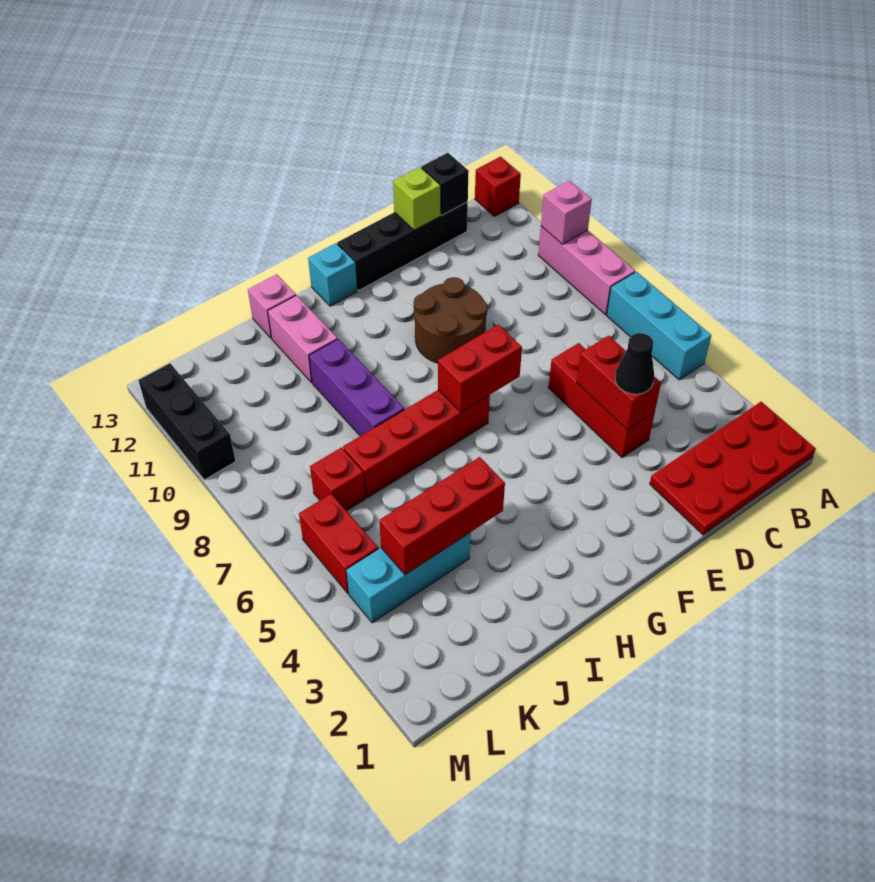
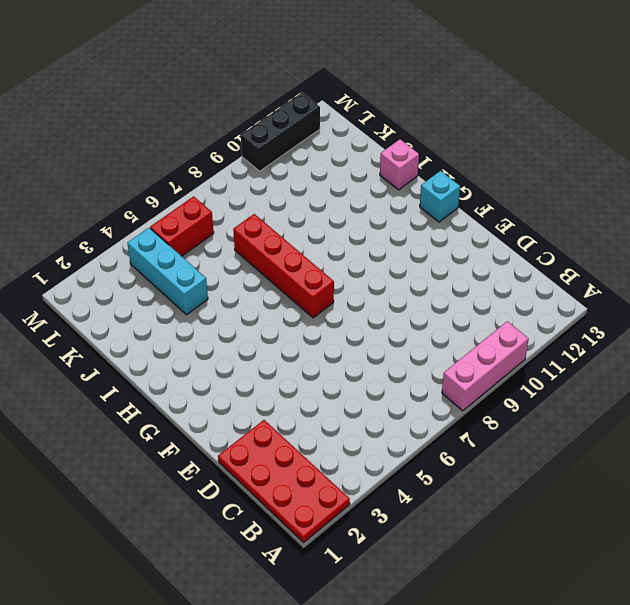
none -> cyan 1x3 brick [607,272,711,380]
none -> red 1x1 brick [475,157,521,216]
none -> black 1x4 brick [337,202,468,290]

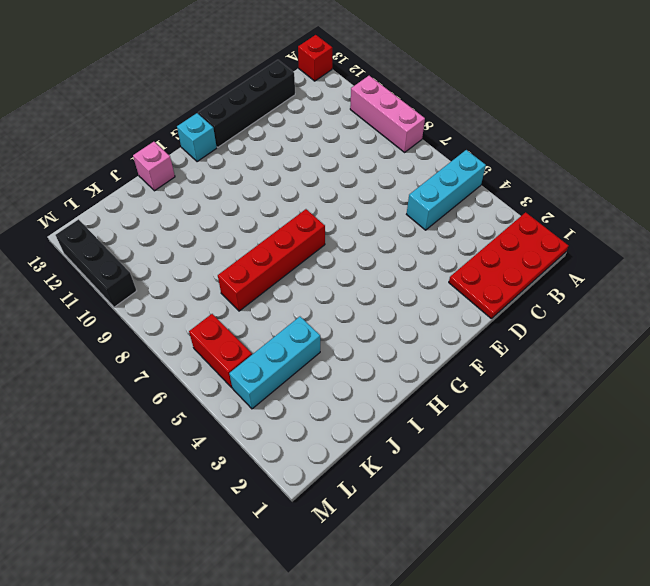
cyan 1x3 brick [407,150,486,230] -> cyan 1x3 brick turned to [607,272,711,380]
none -> red 1x3 brick [548,343,655,458]
none -> brown 2x2 round brick [414,277,488,363]
none -> purple 1x3 brick [309,339,404,436]

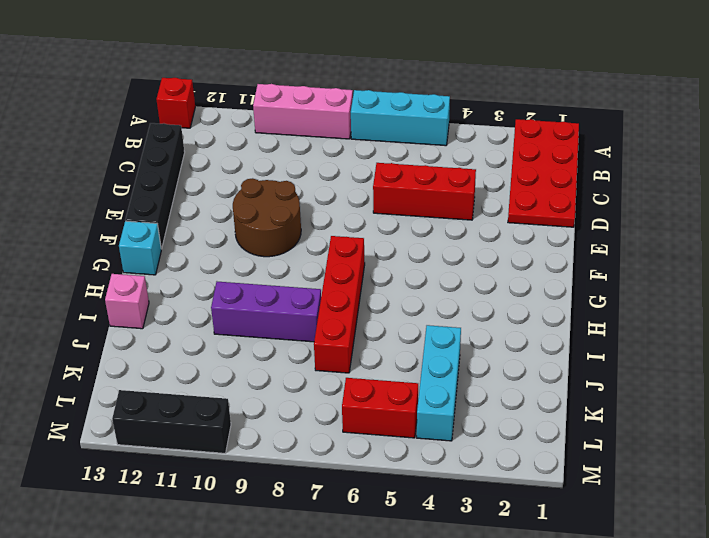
none -> pink 1x2 brick [268,295,338,383]
none -> red 1x1 brick [310,447,366,511]
none -> pink 1x1 brick [541,181,592,244]

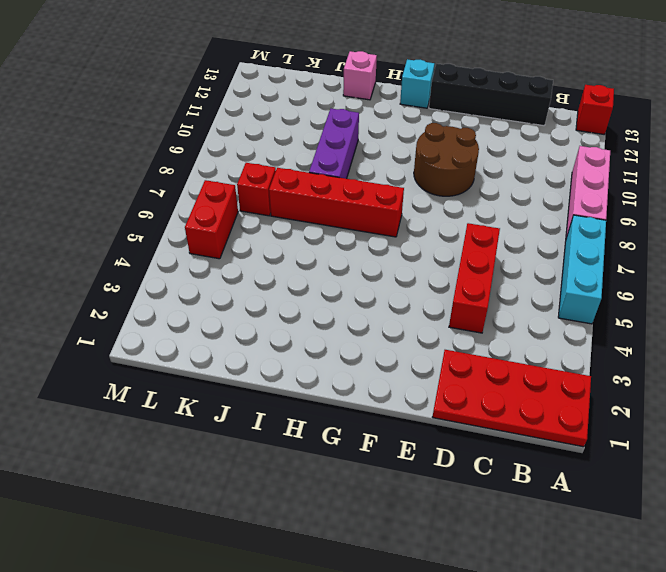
none -> pink 1x2 brick [268,295,338,383]
none -> cyan 1x3 brick [346,533,470,623]
none -> black 1x3 brick [139,363,236,480]

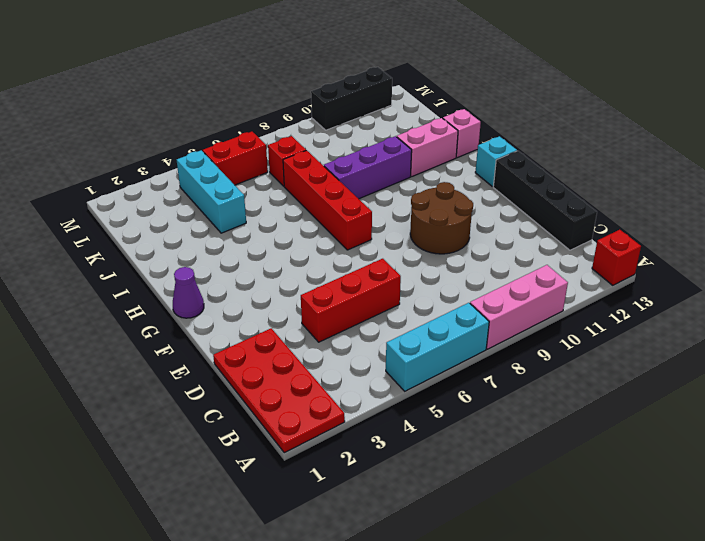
purple 1x1 cone [173,267,204,318] -> none
none -> pink 1x1 brick [541,181,592,244]
none -> black 1x1 brick [422,153,469,215]
none -> red 1x2 brick [577,336,661,430]

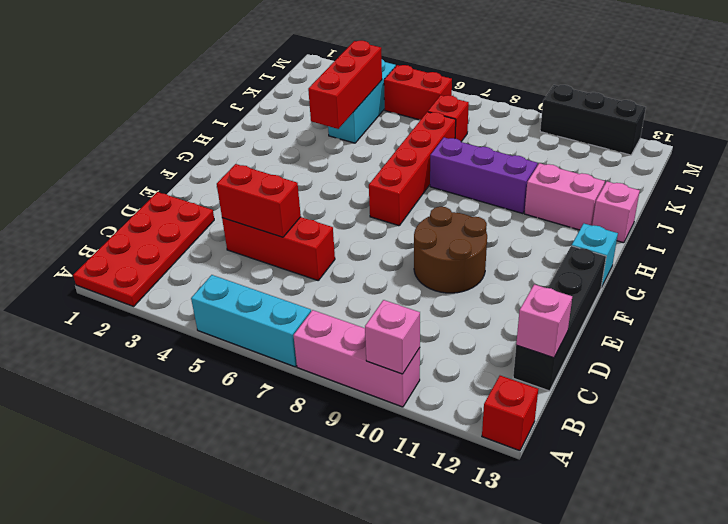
pink 1x1 brick [516,284,572,358] -> black 1x1 brick [422,153,469,215]
none -> lime 1x1 brick [393,167,441,230]
none -> red 1x2 brick [438,325,522,412]
none -> black 1x1 cone [615,333,654,394]

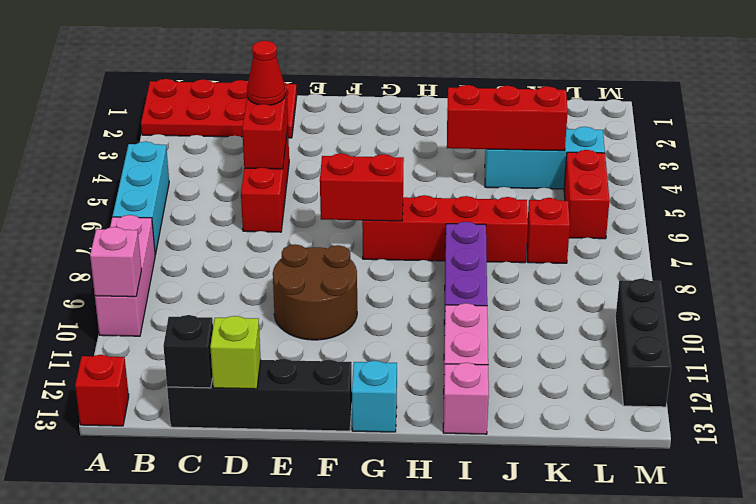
red 1x1 cone [247,41,285,105] -> black 1x1 cone [615,333,654,394]

